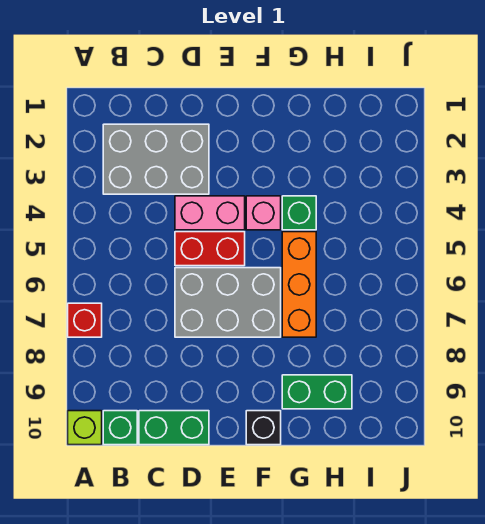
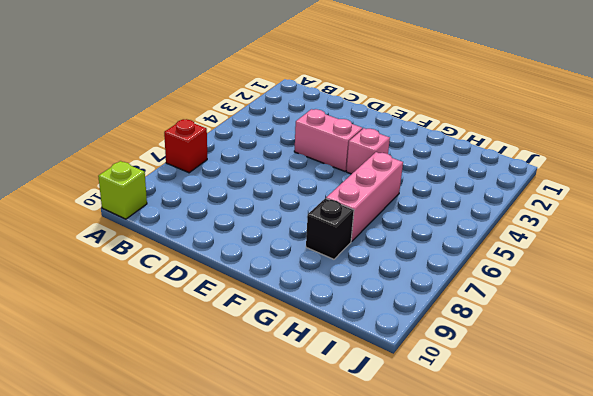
pink 1x3 brick [326,152,403,241] -> orange 1x3 brick [282,232,316,337]
black 1x1 brick [306,198,354,259] -> black 1x1 brick moved to [246,411,281,445]
none -> grey 2x3 brick [103,124,209,194]
none -> green 1x1 brick [103,411,137,445]
none -> green 1x2 brick [139,411,209,445]

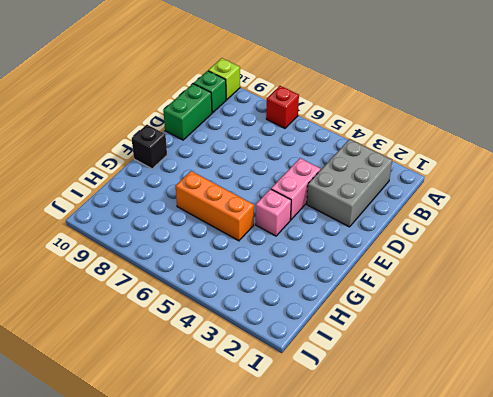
none -> red 1x2 brick [175,232,245,266]
none -> grey 2x3 brick [175,268,281,337]
none -> green 1x1 brick [282,196,316,230]

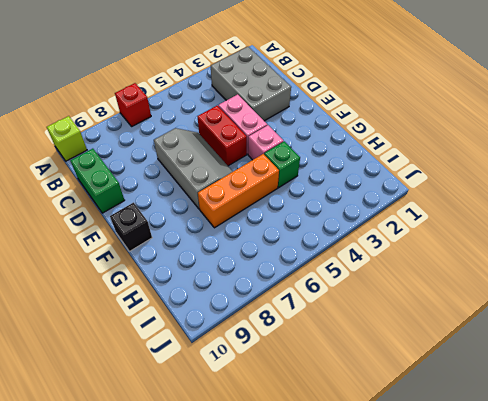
grey 2x3 slope [154,128,233,209] -> grey 2x3 brick [175,268,281,337]
none -> green 1x1 brick [103,411,137,445]
none -> green 1x2 brick [282,375,352,409]

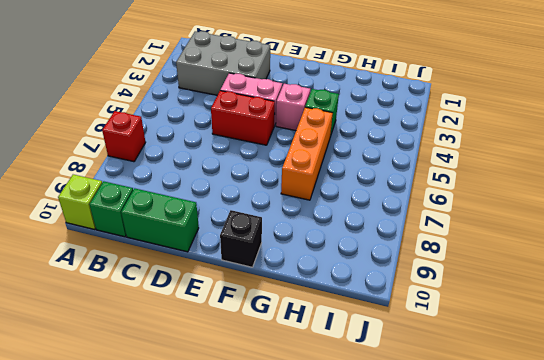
none -> grey 2x3 brick [175,268,281,337]
none -> green 1x2 brick [282,375,352,409]

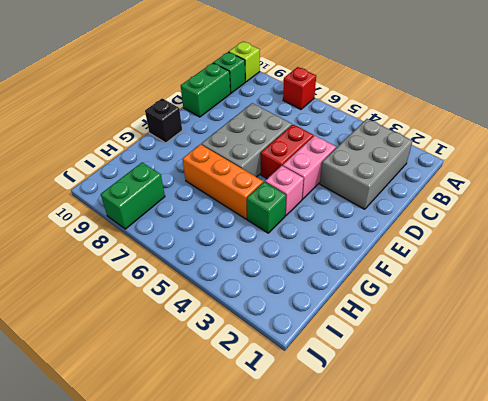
green 1x2 brick [101,163,165,229] -> green 1x2 brick moved to [282,375,352,409]

